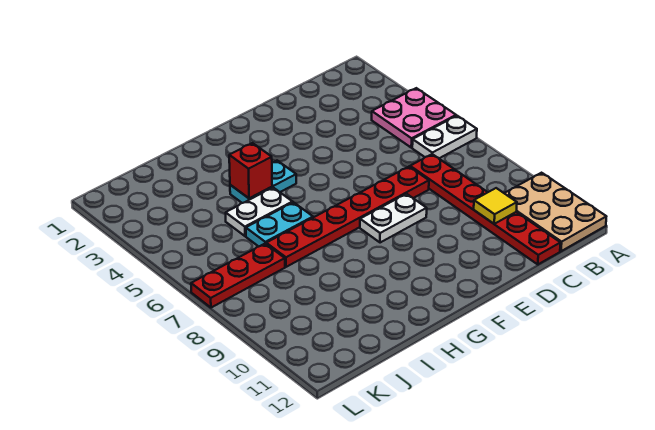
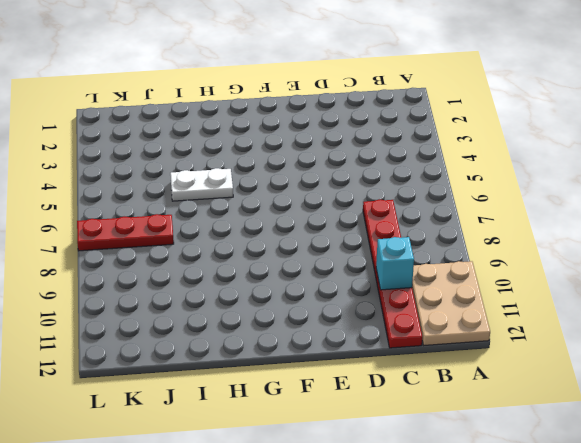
cyan 1x1 brick [376,237,414,290] -> yellow 1x1 tile [474,188,517,224]
none -> pink 2x2 plate [372,88,456,148]
none -> white 1x2 plate [412,116,477,158]
none -> red 1x6 plate [266,167,429,267]

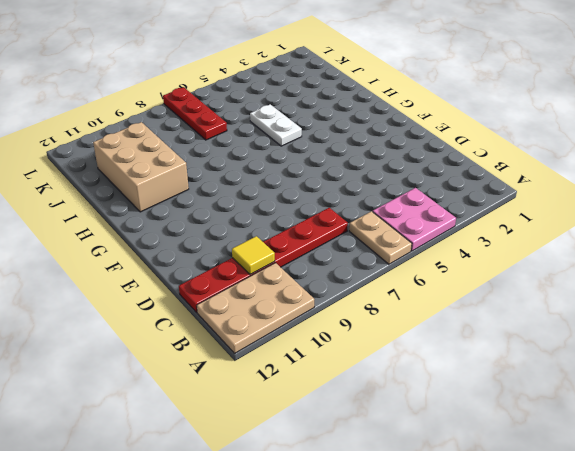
tan 1x2 plate [349,211,412,264] -> white 1x2 plate [412,116,477,158]
tan 2x3 brick [93,122,189,212] -> none
none -> red 1x6 plate [266,167,429,267]
none -> white 1x2 plate [360,194,427,243]
none -> cyan 1x2 plate [230,161,296,203]

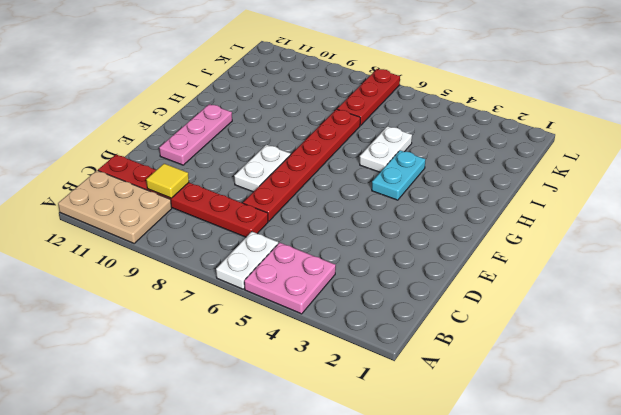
pink 1x3 plate [159,104,232,165] -> none
none -> cyan 1x2 plate [246,202,313,247]
none -> red 1x1 brick [229,143,272,198]

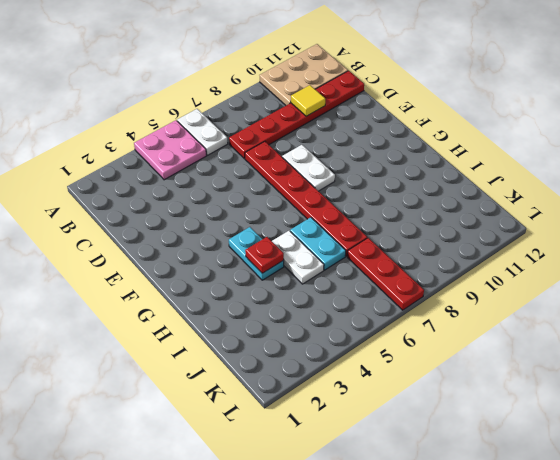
red 1x1 plate [245,237,284,273] -> red 1x1 brick [229,143,272,198]

